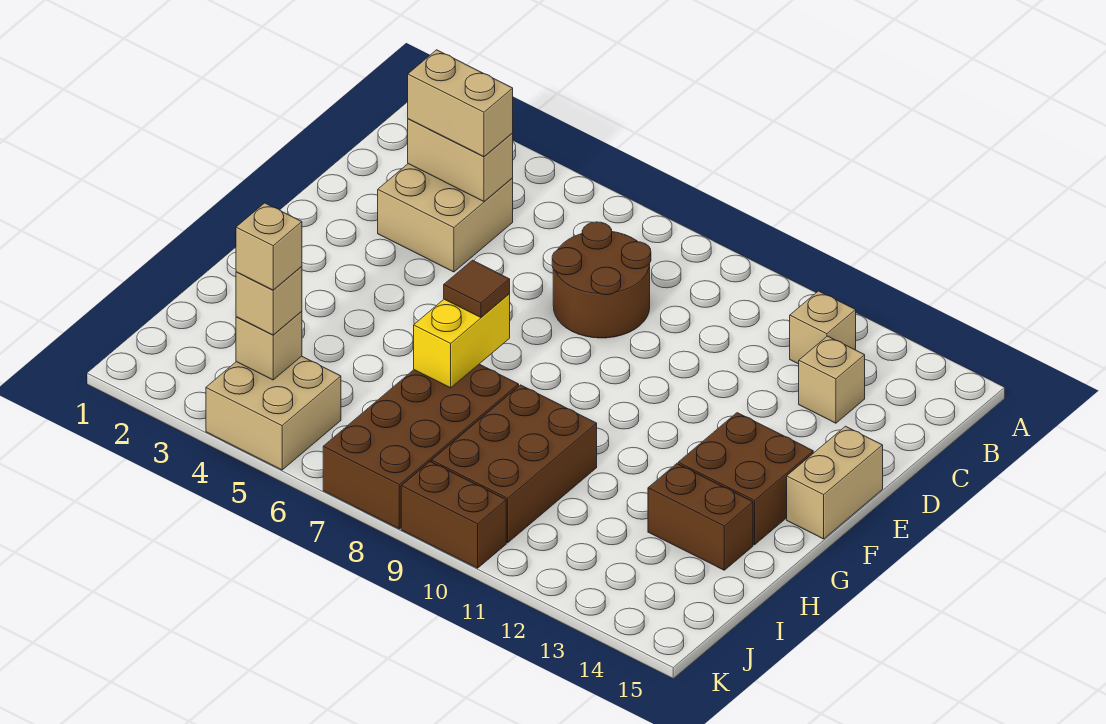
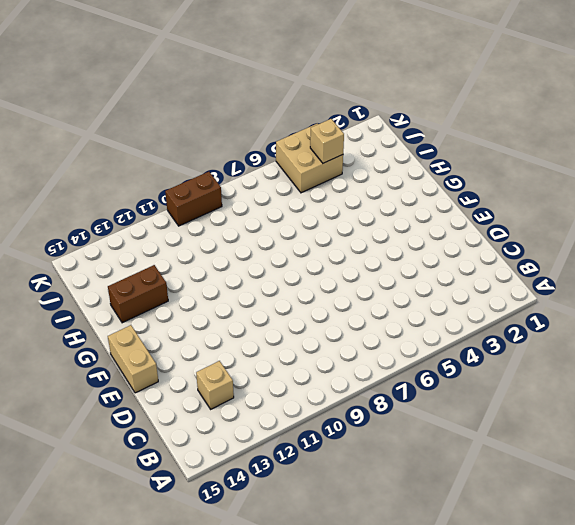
none -> tan 1x1 brick [790,291,856,364]
none -> tan 2x2 brick [378,164,513,272]
none -> brown 2x2 round brick [552,222,651,338]

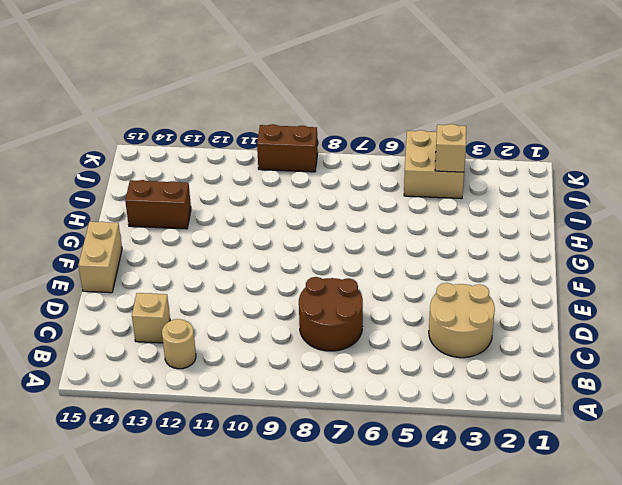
tan 1x1 round brick [162,319,196,369] -> tan 1x1 brick [790,291,856,364]
tan 2x2 round brick [429,283,495,358] -> tan 2x2 brick [378,164,513,272]
none -> brown 2x2 brick [678,413,813,545]
none -> brown 2x4 brick [323,364,519,529]
none -> brown 2x3 brick [431,385,597,543]

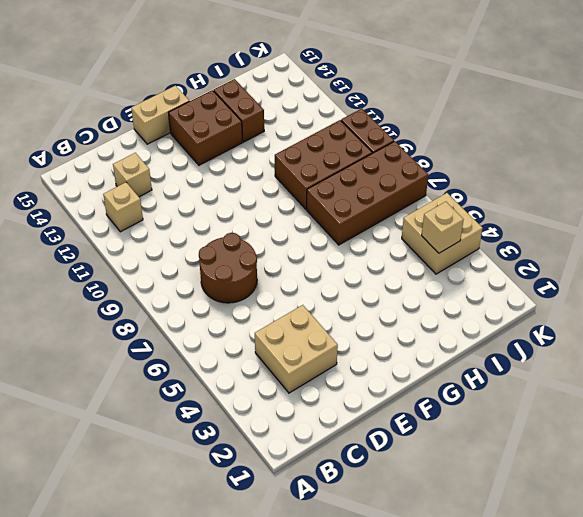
none -> tan 1x2 brick [408,119,513,201]
none -> yellow 1x2 brick [414,294,510,388]
none -> tan 1x2 brick [408,50,513,157]

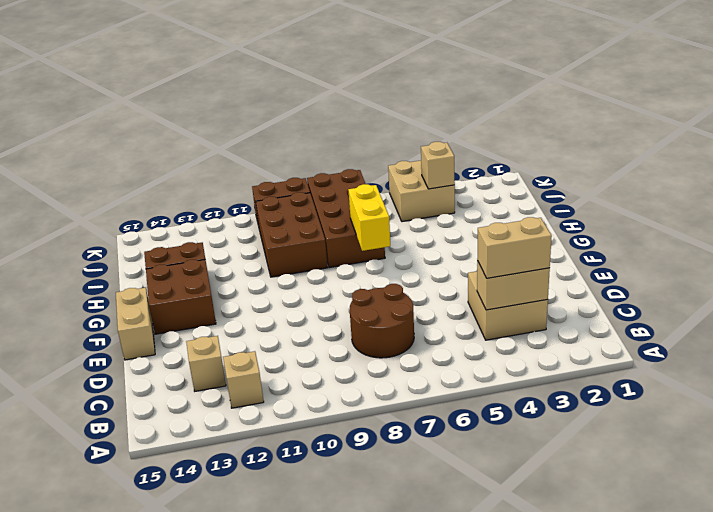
none -> brown 1x1 tile [444,260,510,317]
none -> tan 1x1 brick [236,266,302,335]
none -> tan 1x1 brick [236,203,302,290]

